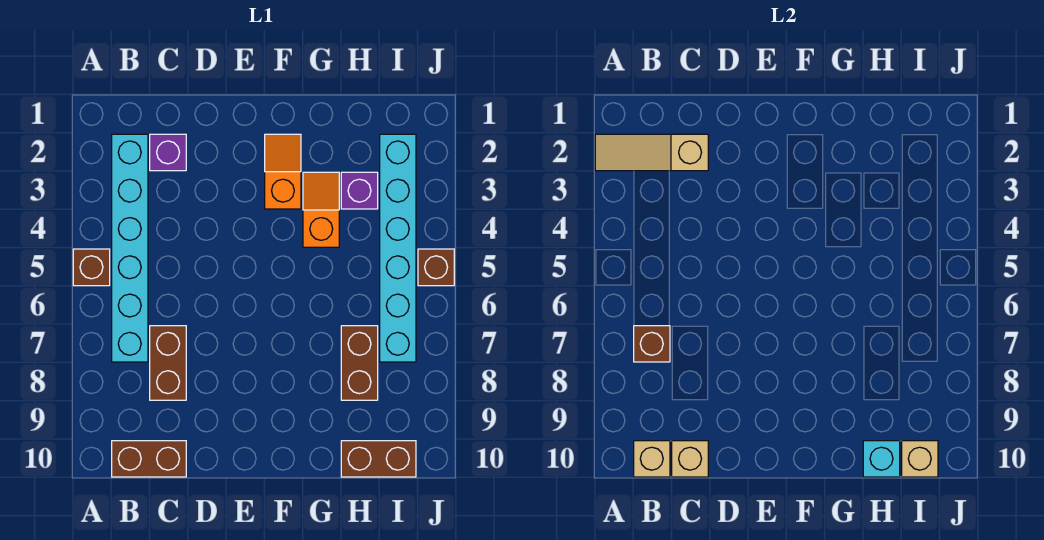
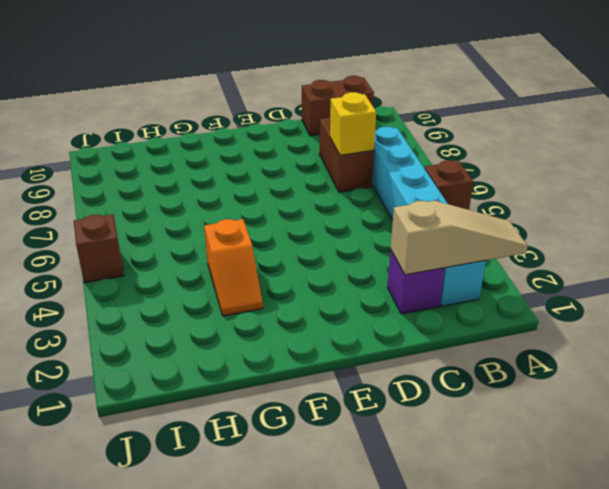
yellow 1x1 brick [330,92,376,155] -> none
none -> orange 1x2 slope [265,134,301,209]
none -> purple 1x1 brick [341,172,378,209]
none -> brown 1x2 brick [341,326,378,400]

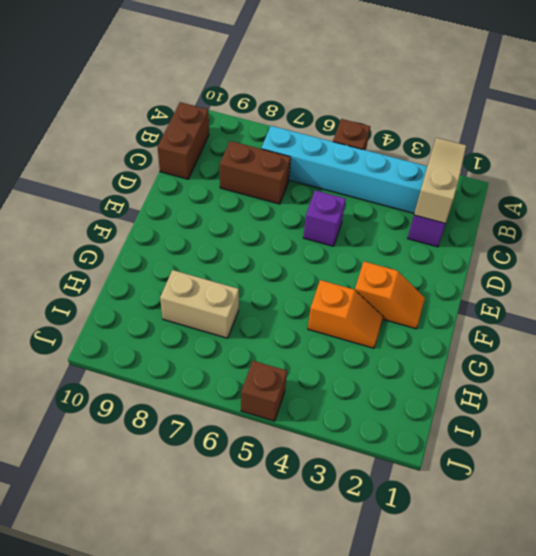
purple 1x1 brick [303,190,346,246] -> purple 1x1 brick moved to [341,172,378,209]
tan 1x2 brick [160,270,239,338] -> brown 1x2 brick [341,326,378,400]
none -> brown 1x2 brick [341,441,416,477]
none -> cyan 1x6 brick [380,134,416,362]
none -> brown 1x1 brick [634,326,670,362]

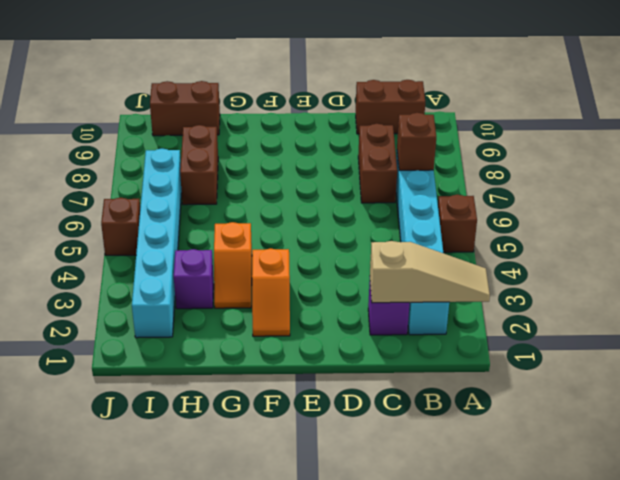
none -> tan 1x1 brick [634,441,670,477]
none -> tan 1x1 brick [672,441,708,477]
none -> cyan 1x1 brick [863,441,900,477]

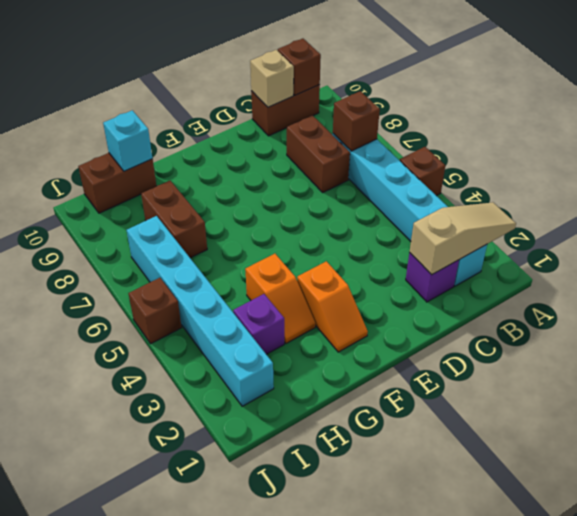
brown 1x1 brick [278,39,321,95] -> tan 1x1 brick [634,441,670,477]
none -> tan 1x1 brick [902,441,938,477]

